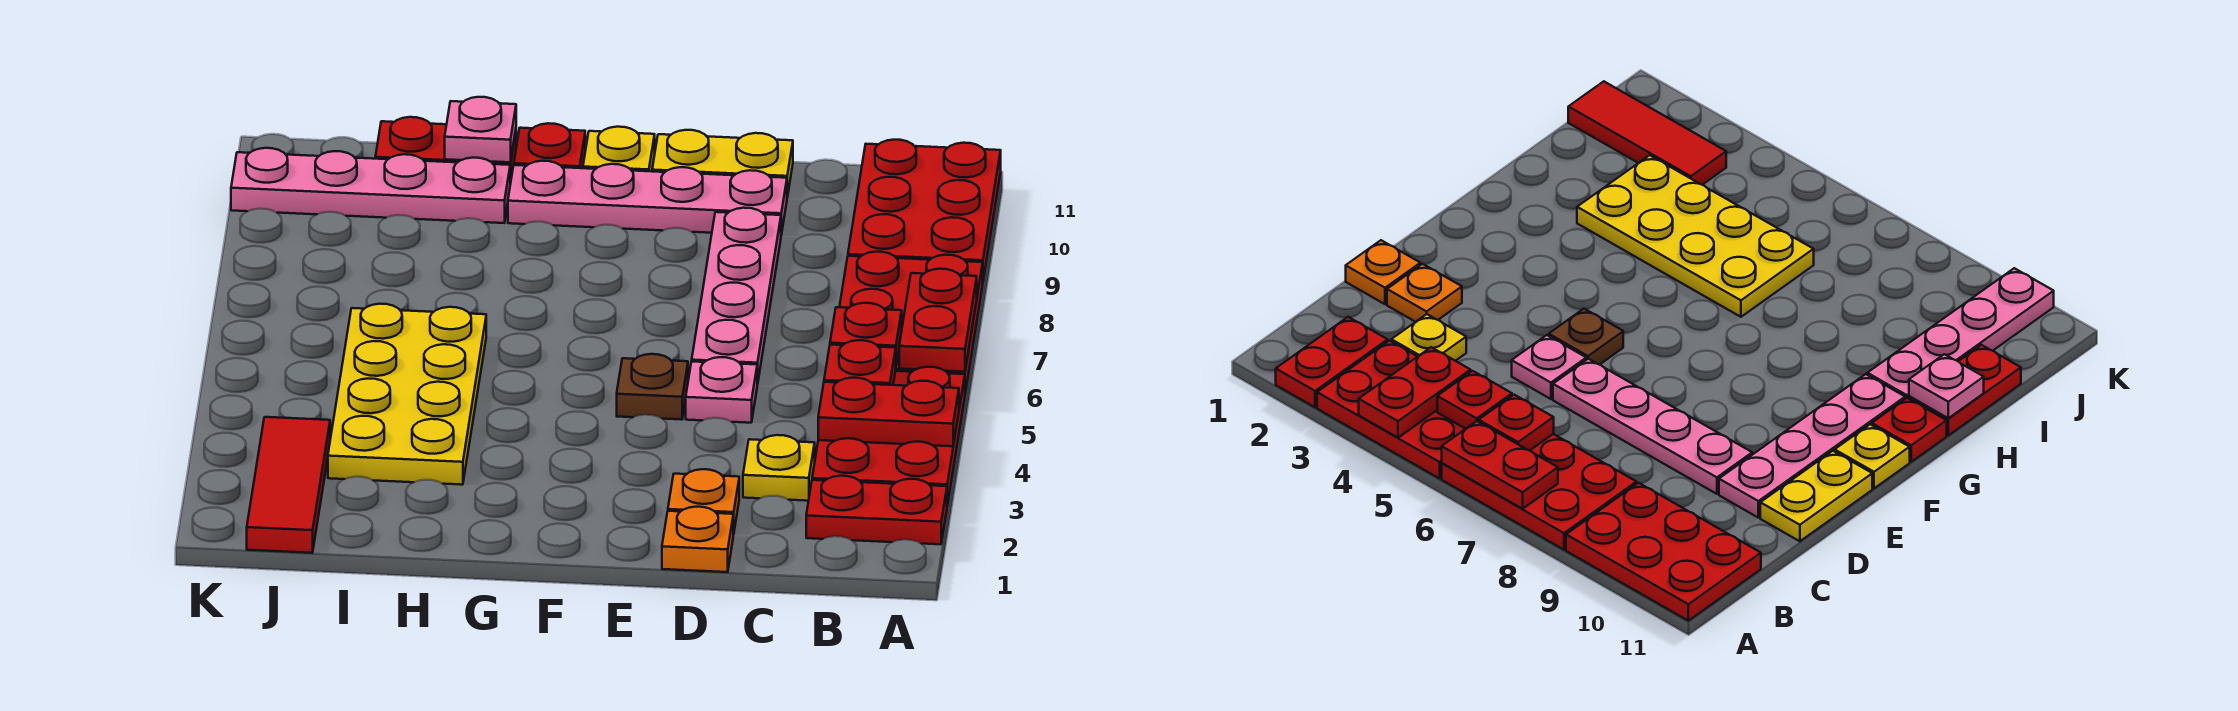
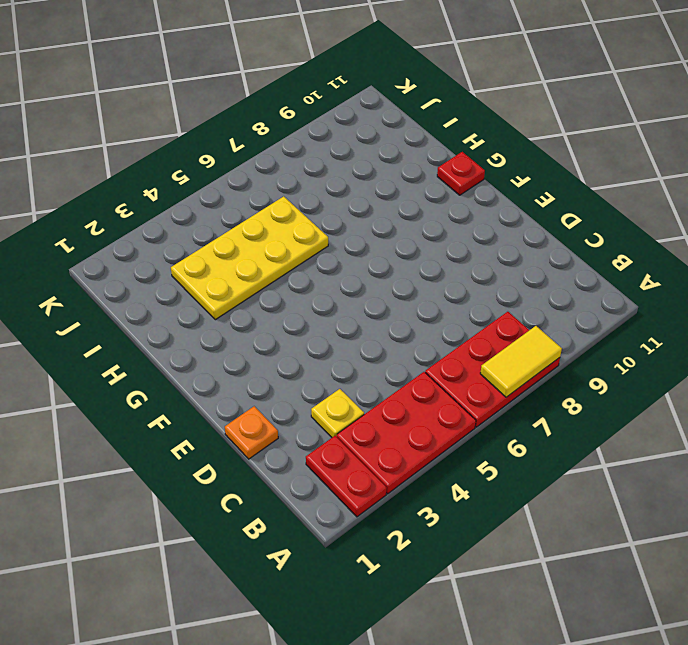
yellow 1x2 tile [480,326,562,397] -> red 1x2 plate [899,269,977,372]
none -> red 2x3 plate [848,140,1001,280]
none -> orange 1x1 plate [668,469,739,534]
none -> pink 1x1 plate [686,357,757,423]

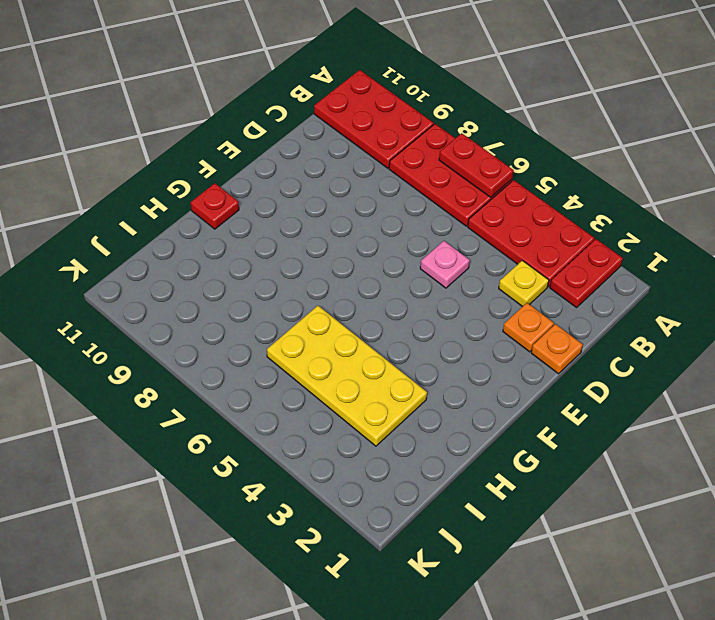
none -> pink 1x4 plate [692,208,781,385]
none -> pink 1x4 plate [508,161,787,235]
none -> yellow 1x2 plate [652,130,793,197]

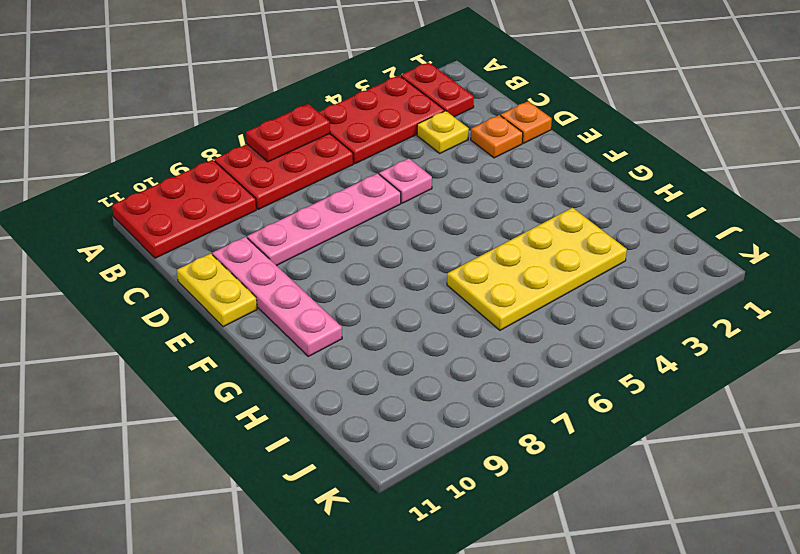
none -> brown 1x1 plate [617,354,688,420]
none -> yellow 1x1 plate [583,127,655,171]
none -> red 1x1 plate [514,123,585,168]

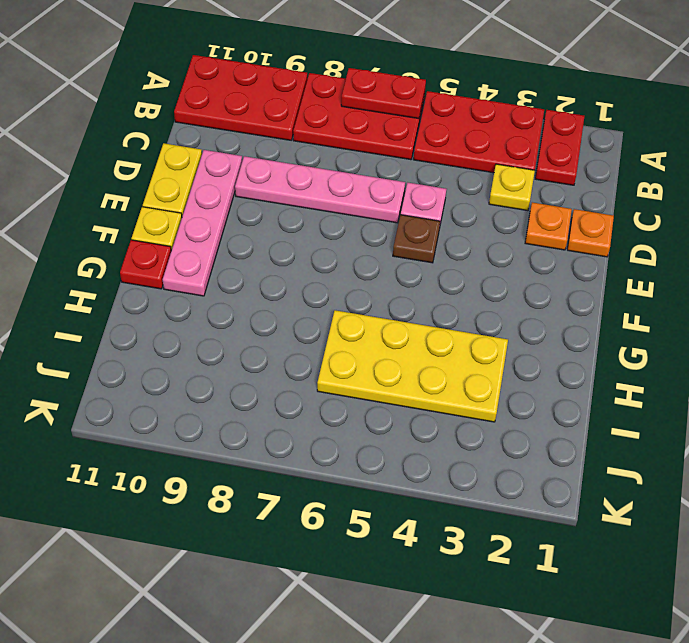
none -> pink 1x4 plate [231,148,510,223]
none -> red 1x2 plate [375,117,516,184]
none -> red 1x3 tile [247,417,330,553]

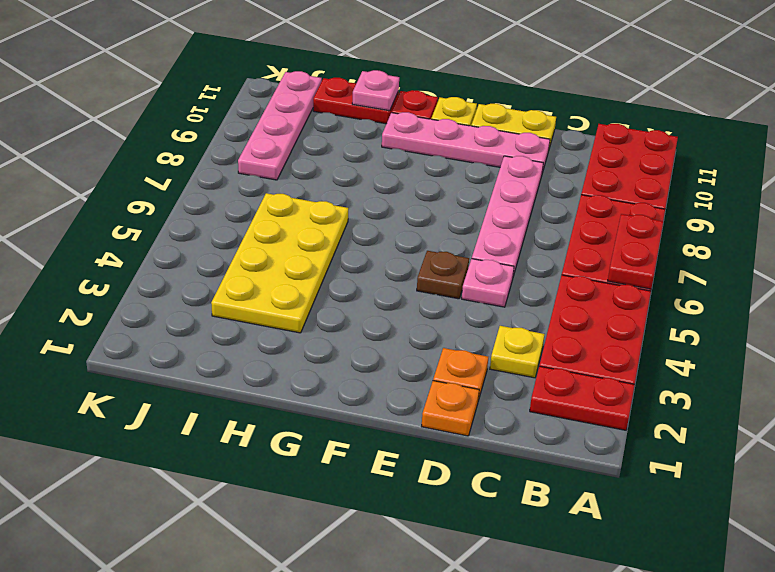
pink 1x4 plate [238,71,322,180] -> pink 1x4 plate turned to [231,148,510,223]
none -> red 1x3 tile [247,417,330,553]
none -> red 1x2 plate [818,378,959,446]
none -> red 1x1 plate [824,340,896,385]

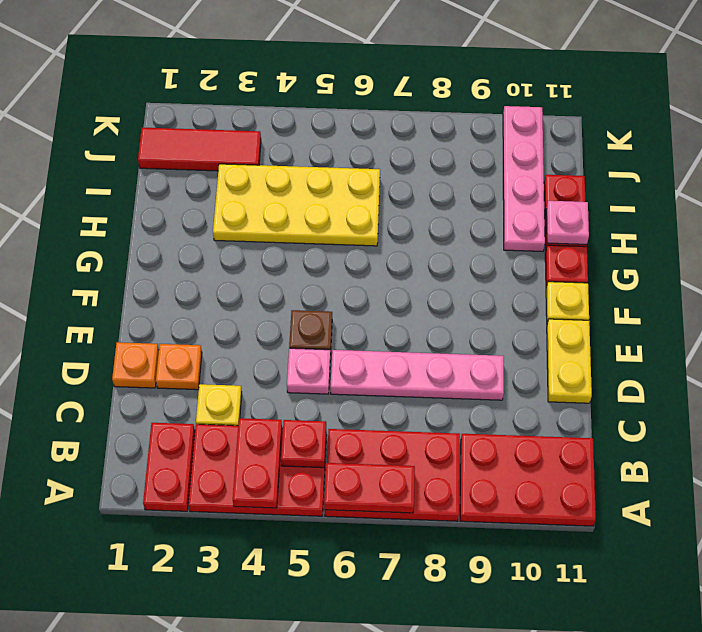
none -> pink 1x4 plate [508,161,787,235]
none -> red 1x1 plate [830,303,902,365]

